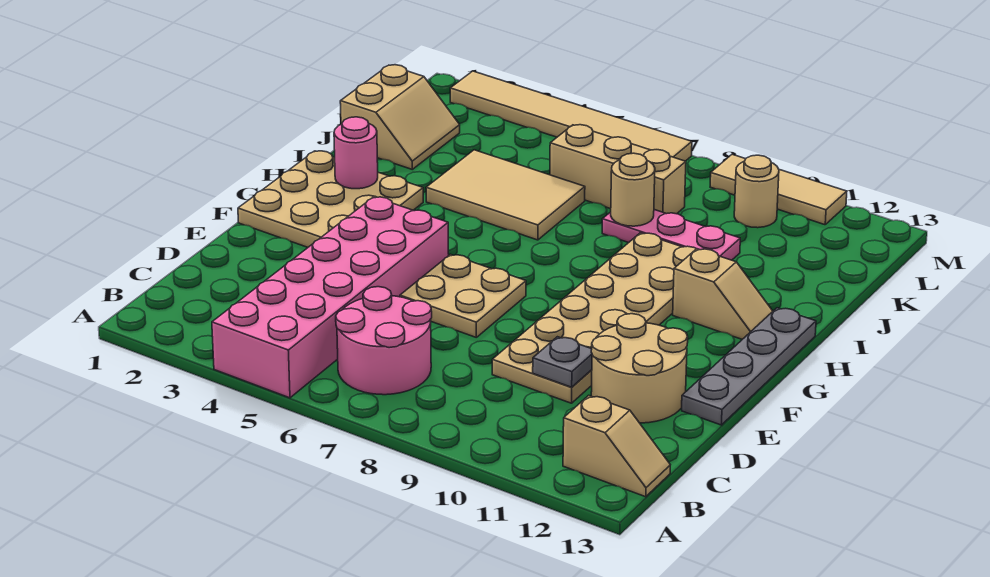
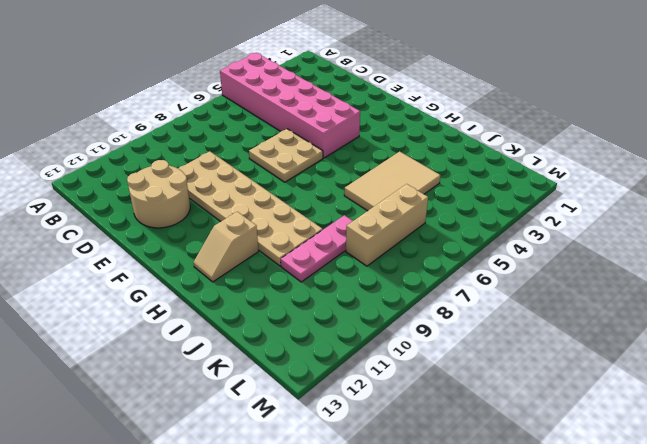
none -> pink 2x2 round brick [336,287,432,395]
none -> tan 1x2 slope [563,395,670,497]
none -> grey 1x4 plate [682,308,816,425]

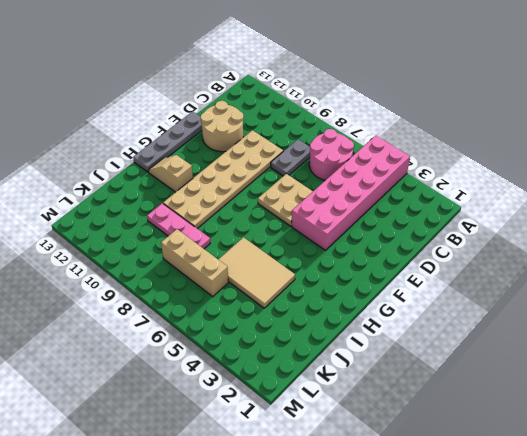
grey 1x2 plate [271,139,310,176] -> none
none -> tan 1x2 slope [563,395,670,497]
none -> tan 3x3 plate [238,151,423,247]
none -> tan 2x2 slope [340,65,460,169]

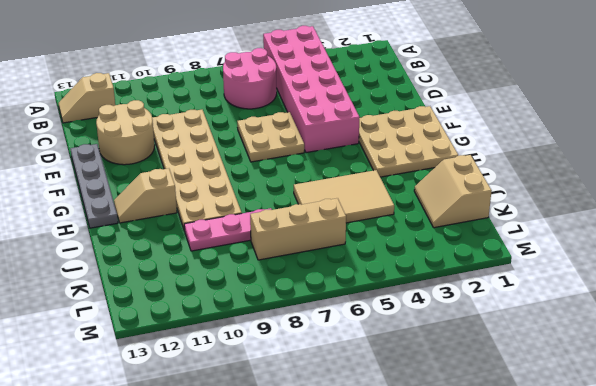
none -> tan 1x1 round brick [734,155,779,228]
none -> tan 1x6 tile [450,71,692,161]
none -> tan 1x3 tile [710,154,847,225]

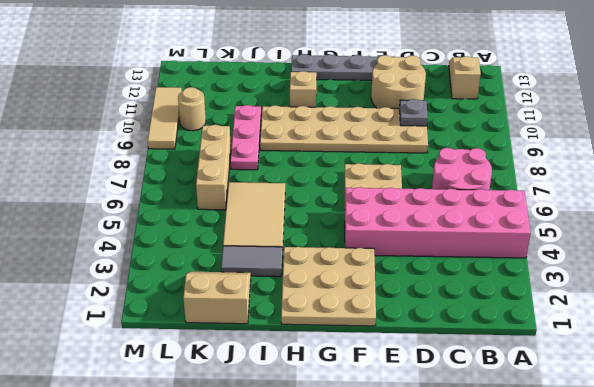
grey 1x2 tile [221,246,283,277] -> none
none -> tan 1x6 tile [450,71,692,161]
none -> pink 1x1 round brick [334,117,378,189]
none -> tan 1x1 round brick [611,153,655,226]

